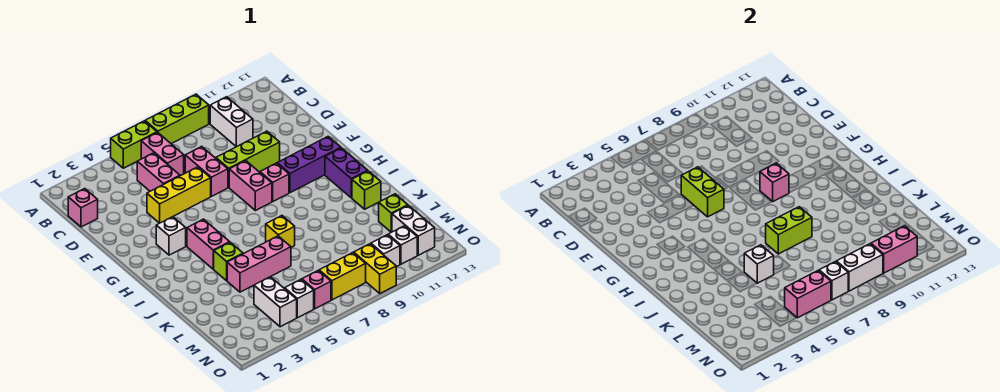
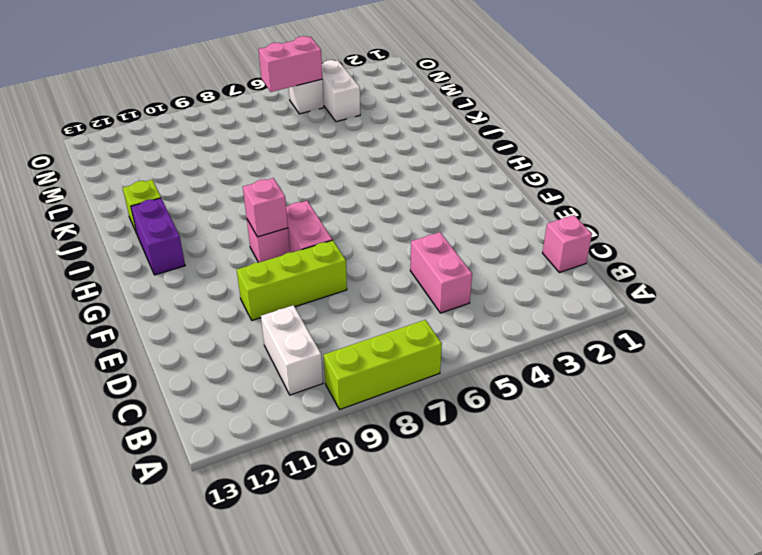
none -> lime 1x2 brick [111,121,157,168]
none -> pink 1x2 brick [141,132,184,176]
none -> pink 1x2 brick [185,146,228,196]
none -> yellow 1x3 brick [147,167,211,223]

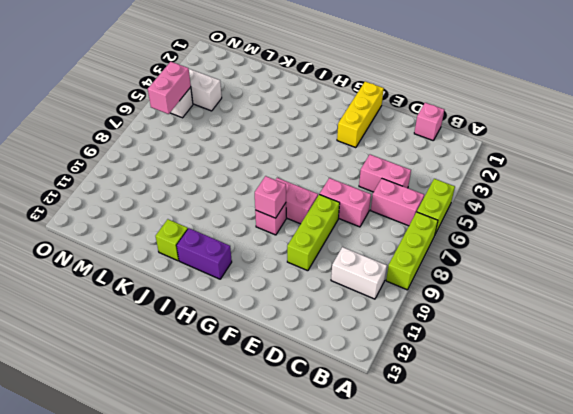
yellow 1x3 brick [337,82,384,148] -> yellow 1x3 brick moved to [147,167,211,223]
none -> white 1x1 brick [156,217,186,255]
none -> purple 1x3 brick [277,137,341,193]
none -> pink 1x2 brick [187,219,230,269]
none -> lime 1x1 brick [214,242,243,281]

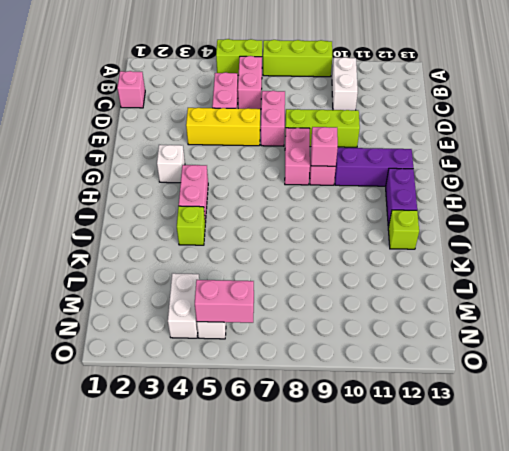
none -> yellow 1x1 brick [266,216,295,247]
none -> pink 1x3 brick [227,236,291,292]
none -> lime 1x1 brick [379,194,408,232]
none -> white 1x2 brick [392,205,435,255]

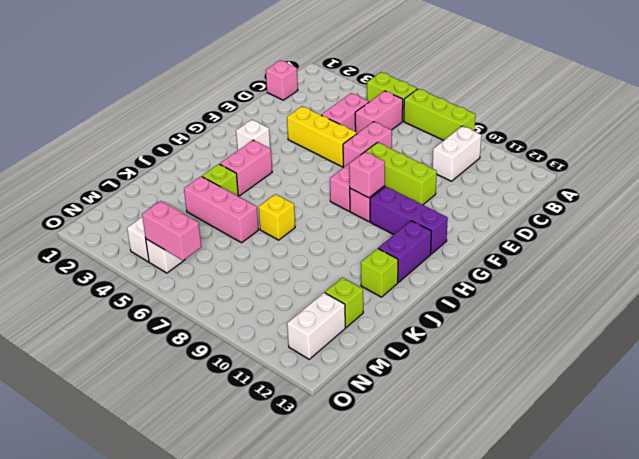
none -> pink 1x1 brick [302,270,331,309]
none -> yellow 1x2 brick [319,253,366,300]
none -> yellow 1x2 brick [354,244,396,293]
none -> white 1x1 brick [371,235,400,267]

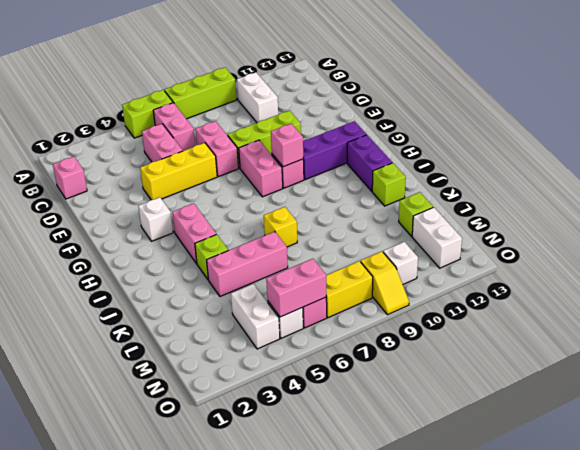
yellow 1x2 slope [361,251,409,315] -> yellow 1x2 brick [354,244,396,293]
none -> white 1x1 brick [388,226,417,264]
none -> lime 1x2 brick [681,167,724,217]
none -> lime 1x2 brick [766,207,812,254]
none -> white 1x1 brick [744,245,774,283]

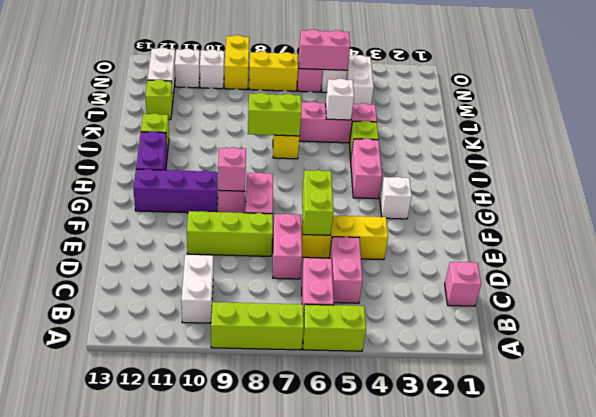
none -> white 1x1 brick [819,262,848,300]
none -> white 1x2 brick [836,244,883,291]
none -> pink 1x2 brick [871,226,917,273]

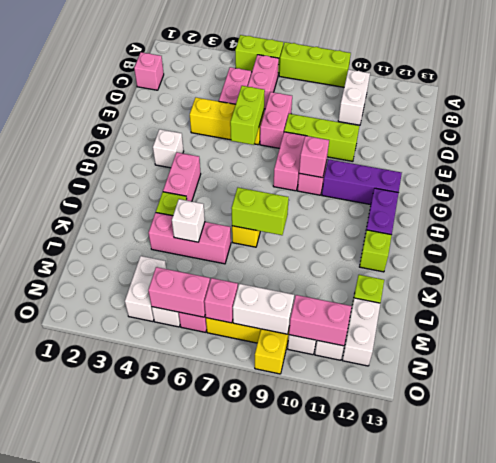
pink 1x1 brick [204,278,238,323] -> white 1x1 brick [819,262,848,300]

